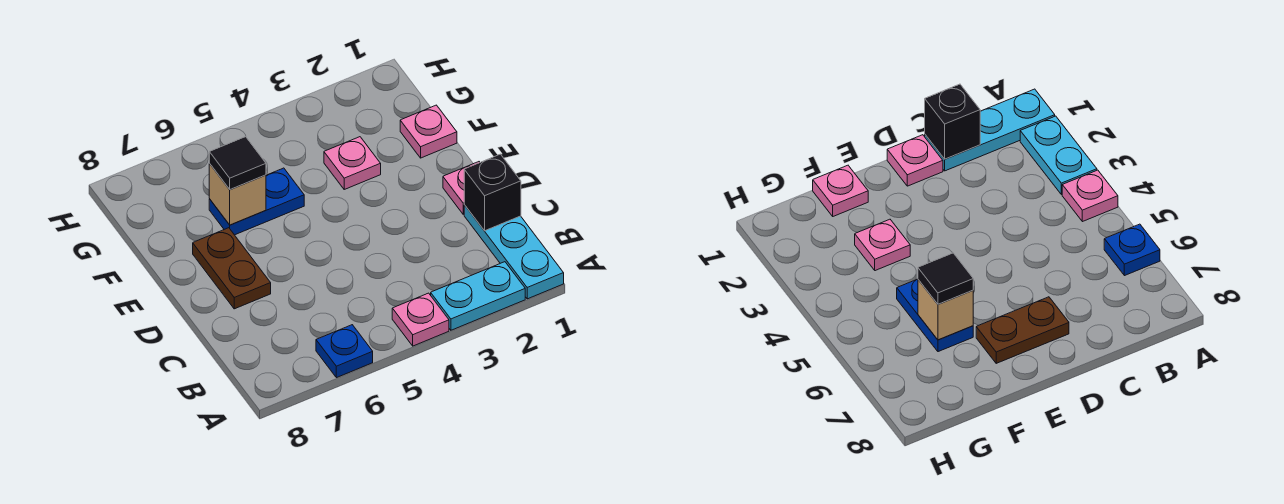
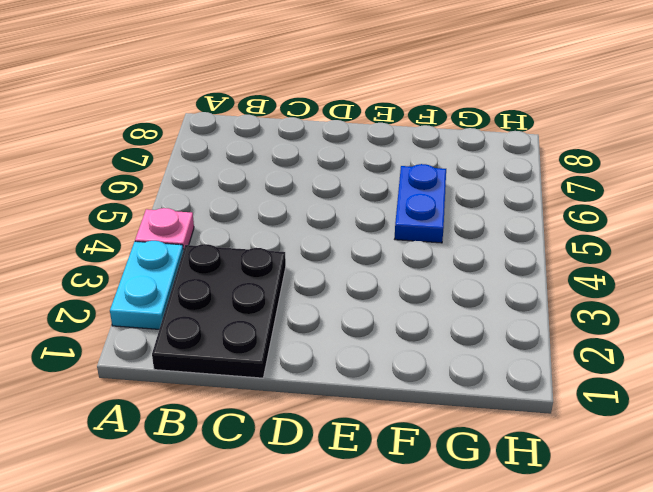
black 2x3 plate [152,244,286,378] -> cyan 1x3 plate [464,205,564,299]
none -> blue 1x1 plate [316,325,373,378]
none -> pink 1x1 plate [443,162,480,214]
none -> brown 1x2 plate [193,228,271,309]

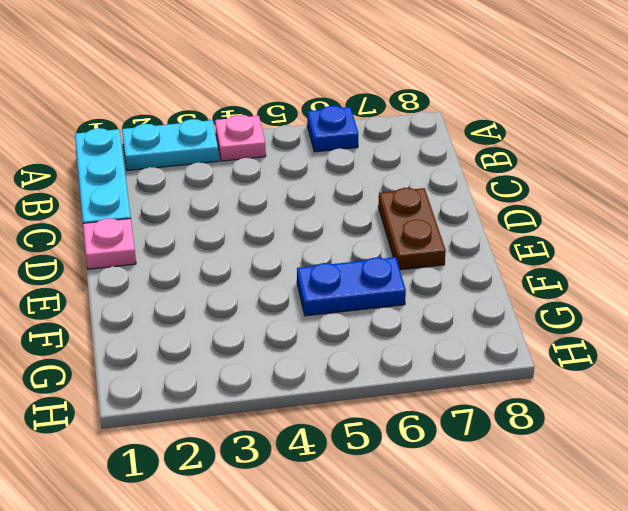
none -> pink 1x1 plate [400,105,457,158]
none -> pink 1x1 plate [324,137,381,189]
none -> black 1x1 brick [464,154,521,231]

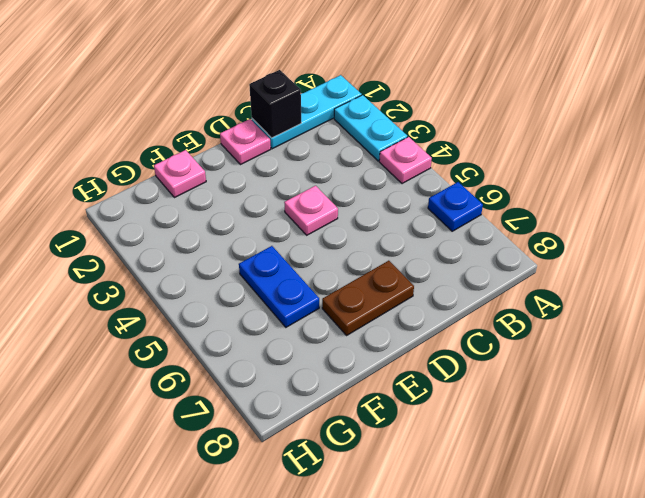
pink 1x1 plate [284,186,338,235] -> pink 1x1 plate moved to [324,137,381,189]
none -> tan 1x1 brick [209,164,266,225]
none -> black 1x1 tile [209,137,266,190]

